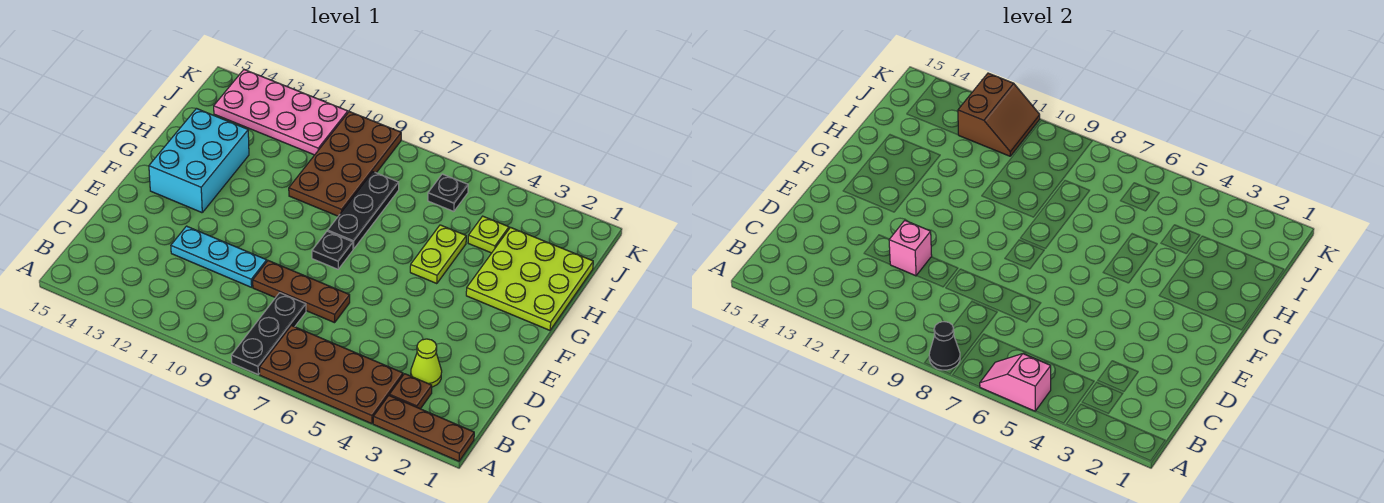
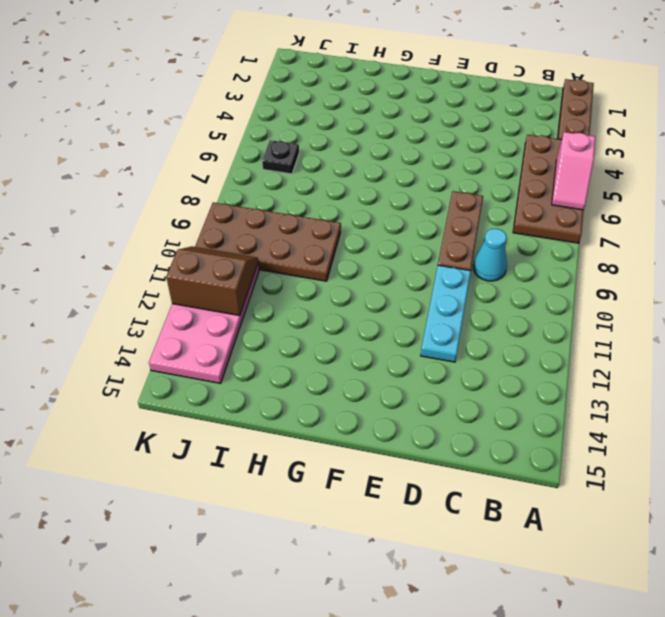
cyan 1x1 cone [473,229,507,281] -> none
none -> black 1x3 plate [231,293,306,374]
none -> brown 1x1 plate [389,374,432,409]
none -> lime 1x1 cone [411,339,442,387]

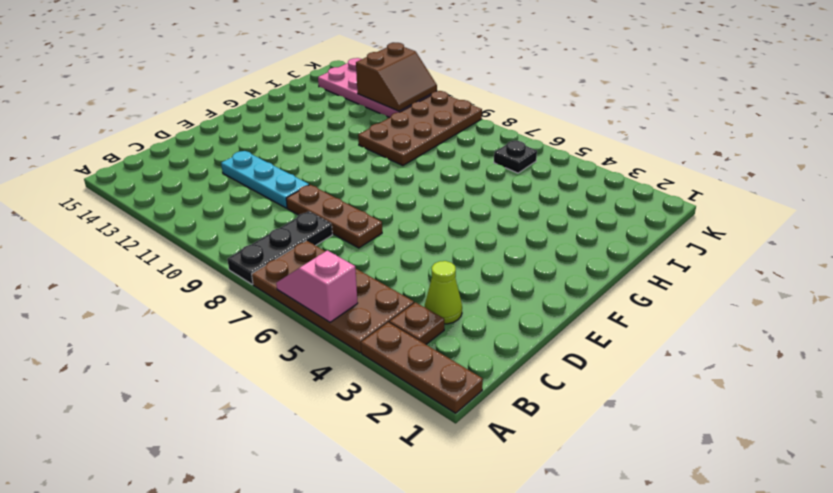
none -> black 1x1 plate [312,231,353,269]
none -> cyan 2x3 brick [149,108,249,213]
none -> lime 3x3 plate [466,228,593,330]

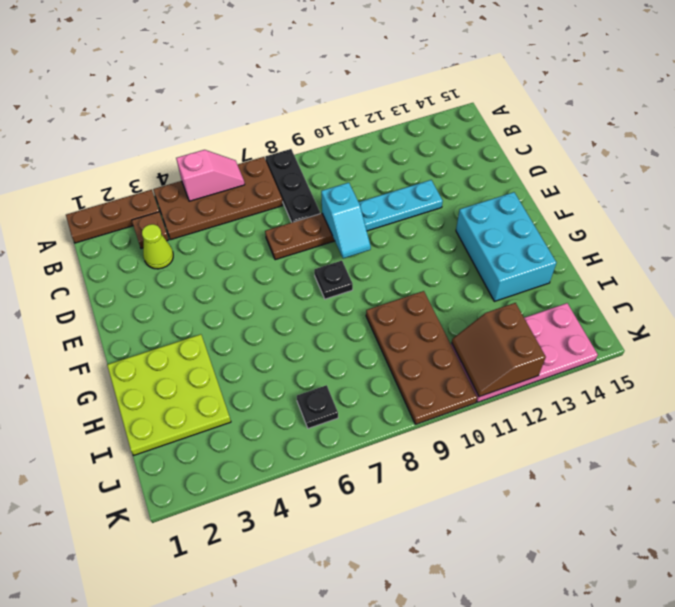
cyan 1x2 slope [321,183,371,258] -> none
none -> lime 1x2 plate [410,225,466,284]
none -> black 1x3 plate [328,172,399,249]
none -> lime 1x1 plate [468,216,509,253]

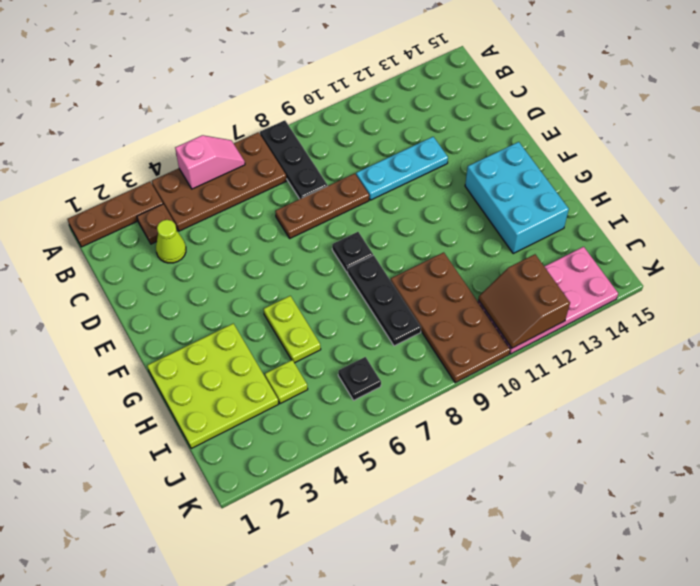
none -> black 1x1 cone [929,322,960,370]
none -> pink 1x1 brick [889,221,932,276]

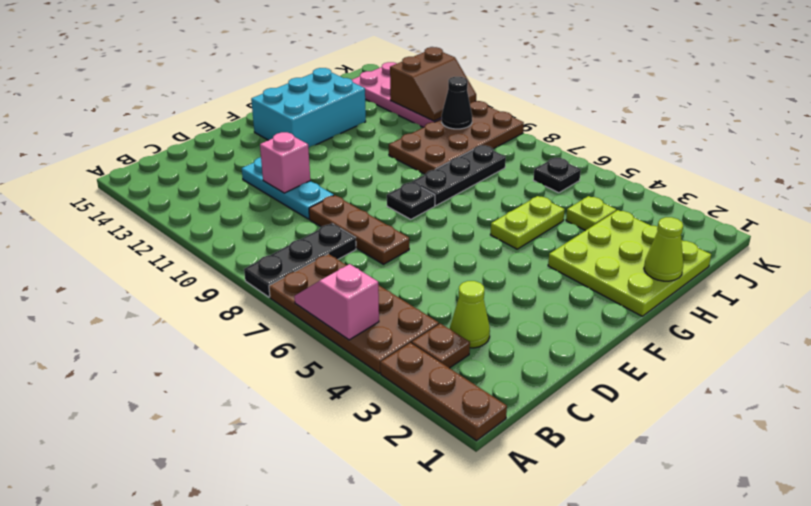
lime 1x1 cone [644,217,683,281] -> none
black 1x1 cone [442,77,472,129] -> black 1x1 cone moved to [929,322,960,370]

